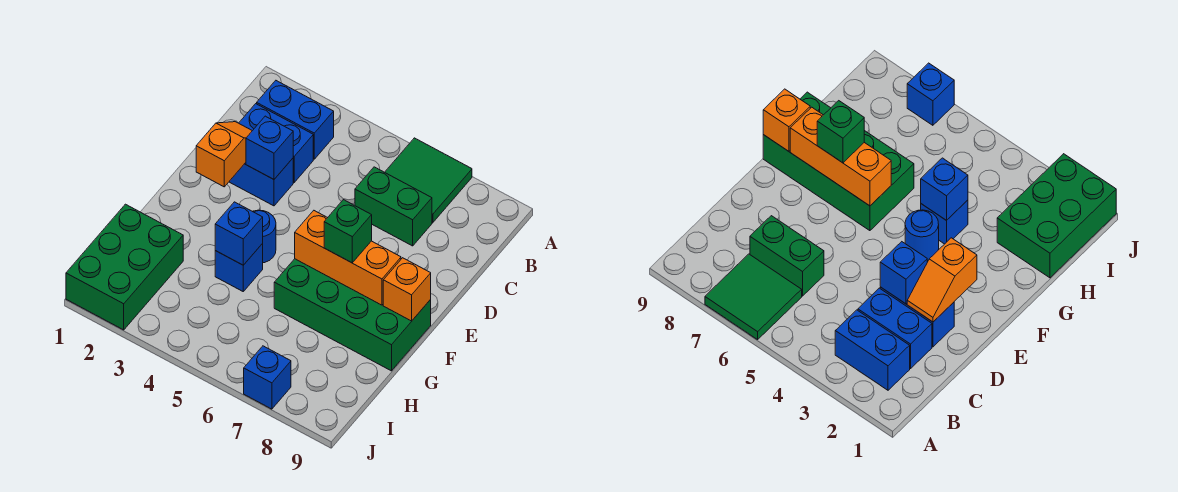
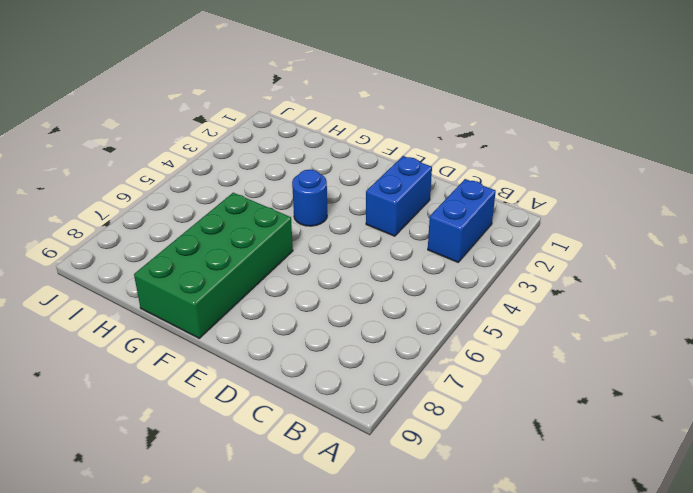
none -> green 2x2 tile [385,138,472,223]
none -> blue 1x2 brick [239,104,313,182]
none -> green 1x2 brick [355,167,432,246]

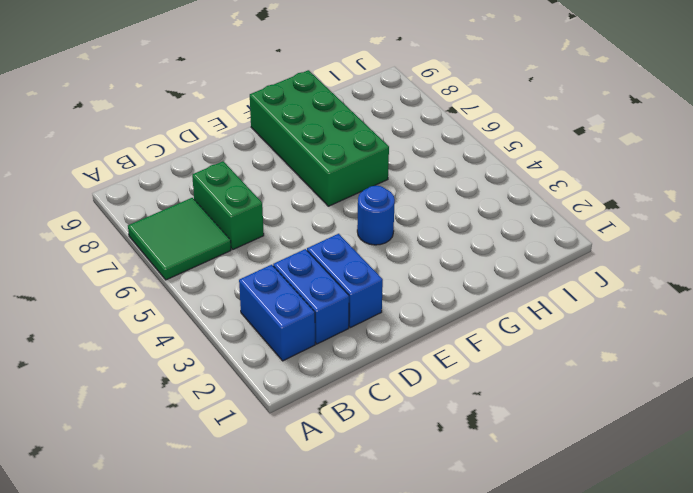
none -> blue 1x1 brick [215,244,263,291]
none -> green 2x3 brick [66,204,183,330]
none -> blue 1x1 brick [244,346,291,409]

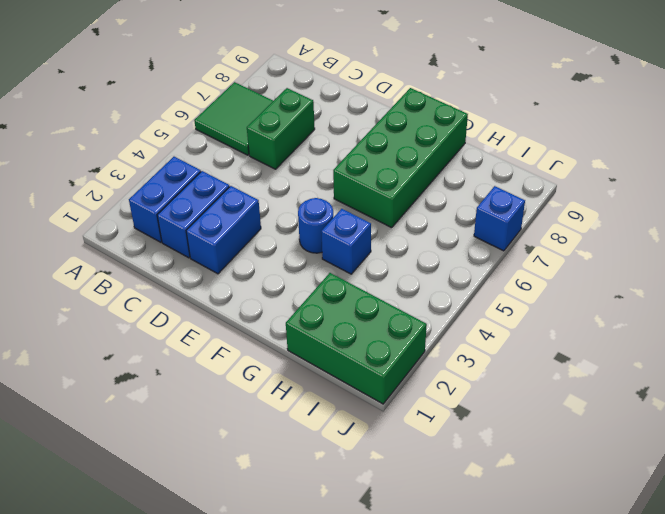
none -> orange 1x2 slope [196,122,252,187]
none -> blue 1x1 brick [246,116,293,179]
none -> orange 1x3 brick [295,211,401,305]

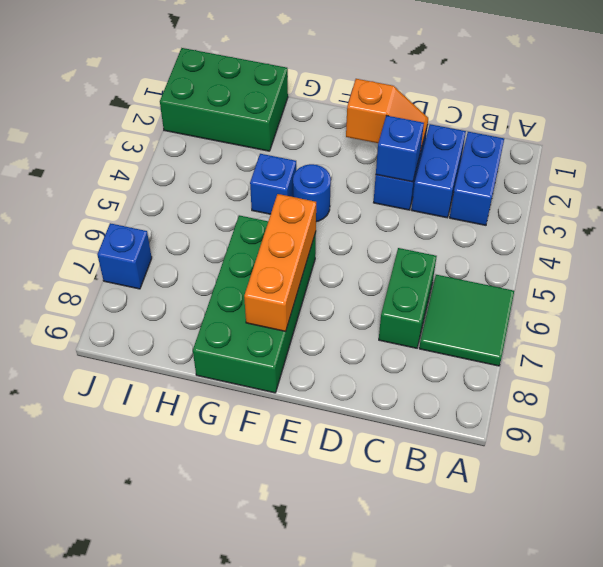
none -> orange 1x1 brick [383,258,431,321]
none -> blue 1x1 brick [215,202,263,265]
none -> green 1x1 brick [324,200,372,263]

